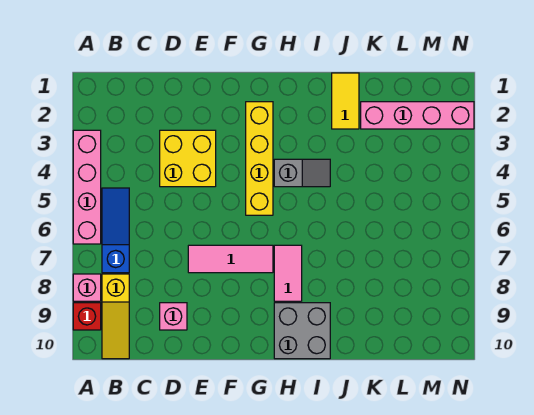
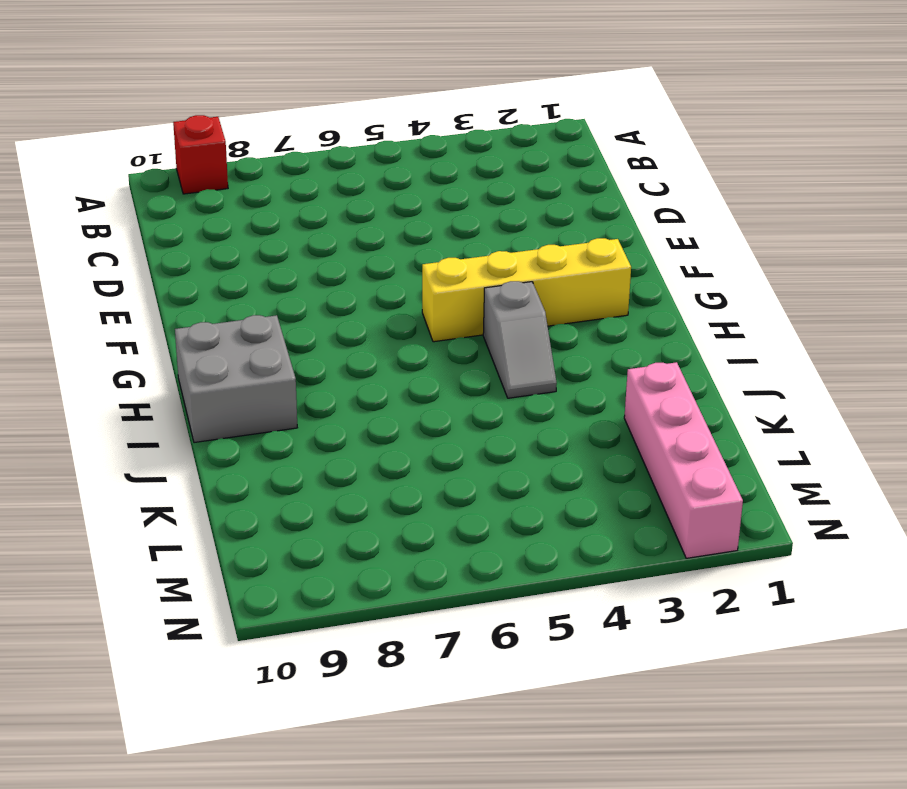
none -> pink 1x4 brick [73,130,101,244]
none -> pink 1x1 brick [73,274,101,301]
none -> blue 1x3 slope [102,188,129,273]

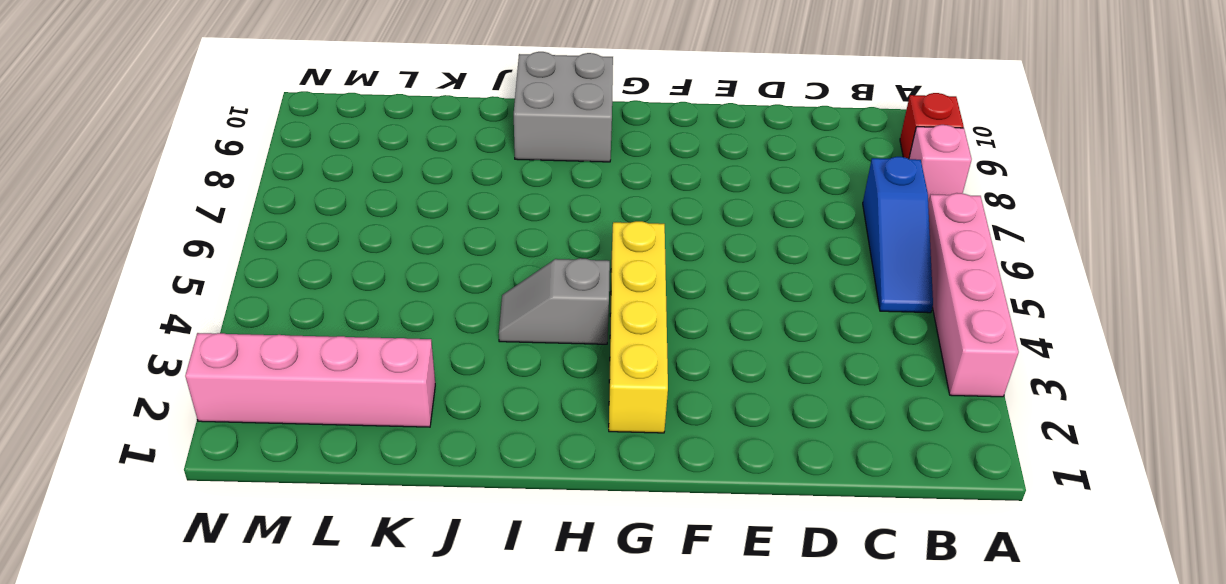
none -> yellow 1x3 slope [102,274,129,359]
none -> yellow 2x2 brick [160,130,216,187]
none -> pink 1x1 brick [160,303,187,330]

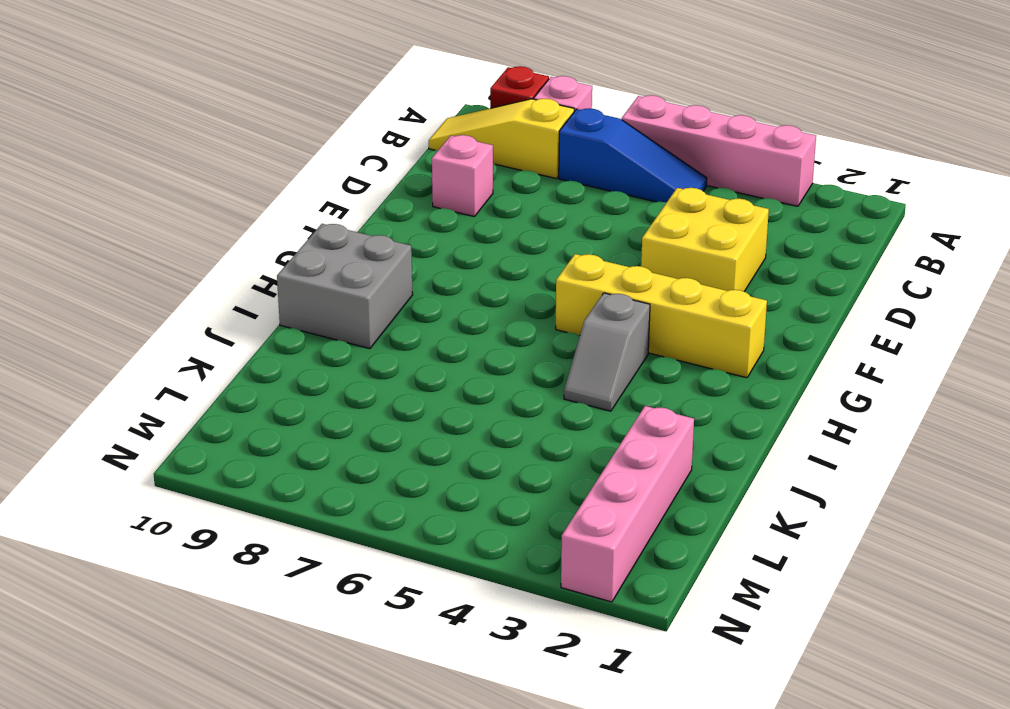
none -> pink 1x3 tile [188,245,273,273]
none -> pink 1x2 tile [274,245,302,301]
none -> yellow 1x2 tile [332,73,359,129]

